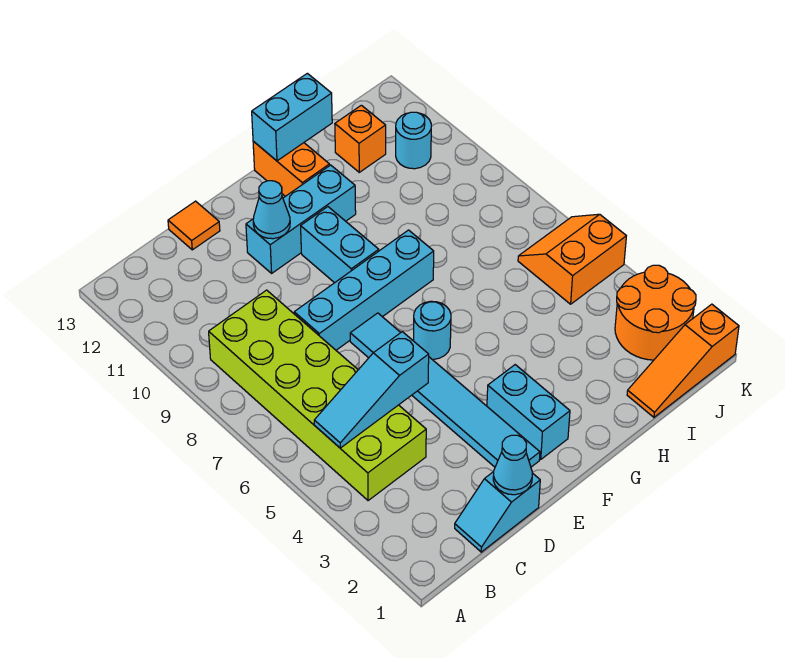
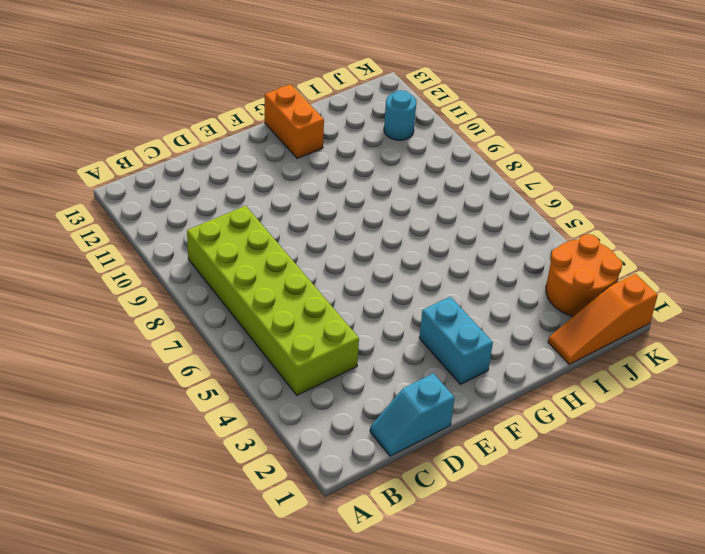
none -> cyan 1x4 brick [294,230,434,350]
none -> orange 1x1 tile [168,201,220,250]
none -> cyan 1x6 tile [350,313,540,467]

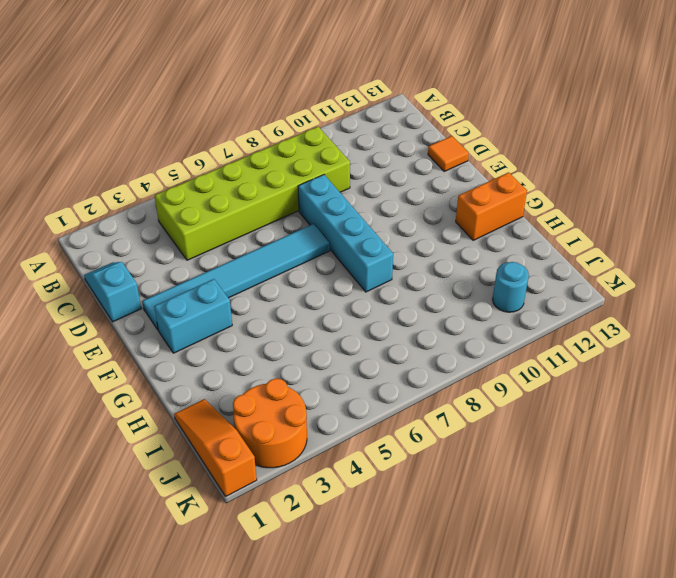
none -> cyan 1x3 brick [246,165,356,273]
none -> cyan 1x1 round brick [414,301,451,359]
none -> cyan 1x2 brick [301,207,379,283]

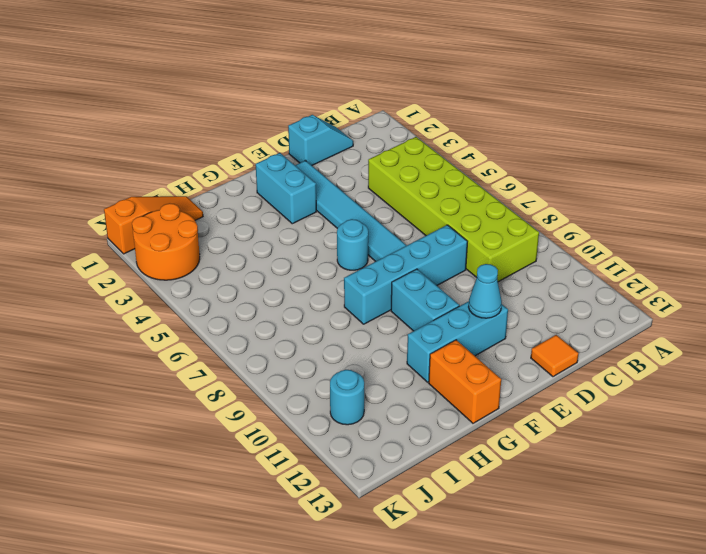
none -> orange 1x1 brick [335,105,386,172]
none -> orange 2x2 slope [518,214,626,304]
none -> cyan 1x3 slope [314,332,429,448]

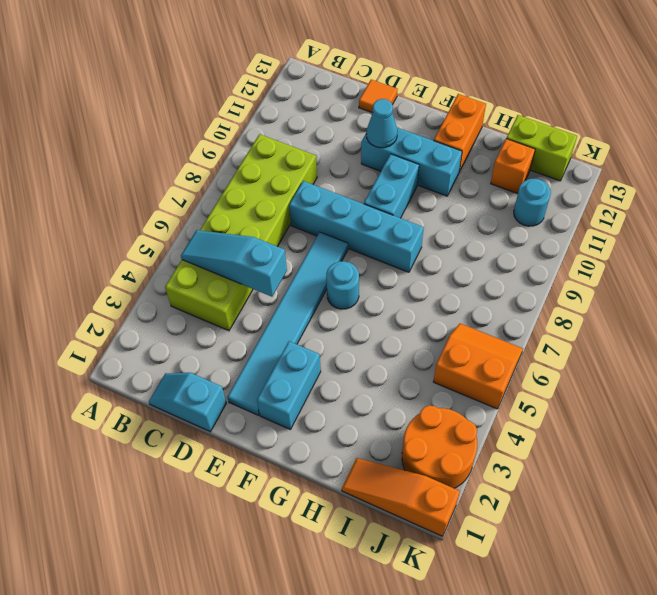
lime 1x2 brick [506,115,577,181] -> none
none -> cyan 1x1 cone [493,435,532,495]
none -> cyan 1x2 brick [252,73,332,161]

